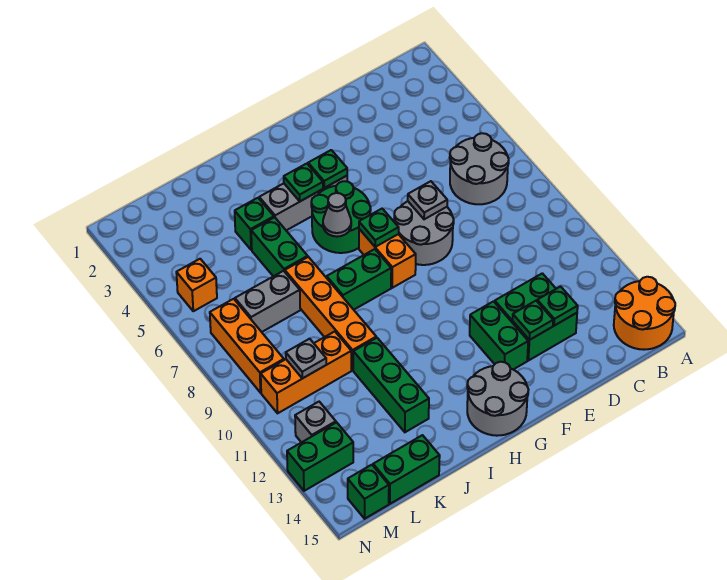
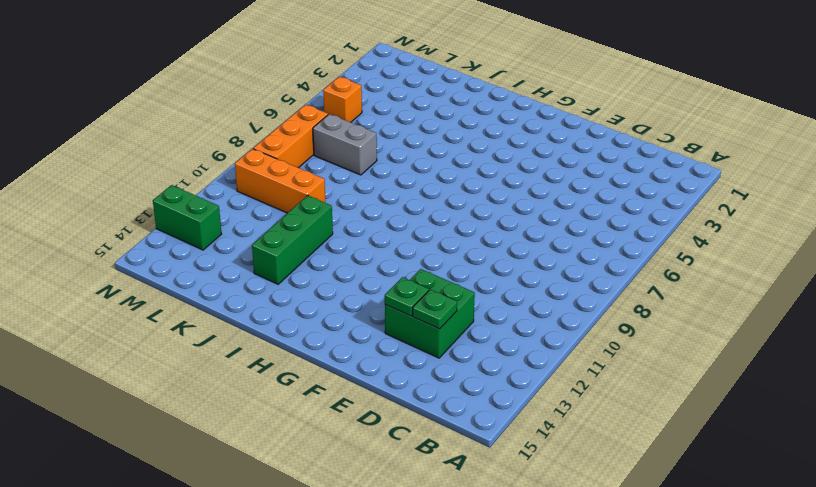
none -> orange 2x2 round brick [614,277,675,350]
none -> grey 2x2 round brick [450,133,509,204]
none -> grey 2x2 round brick [394,201,454,265]
none -> green 1x2 brick [470,301,528,370]

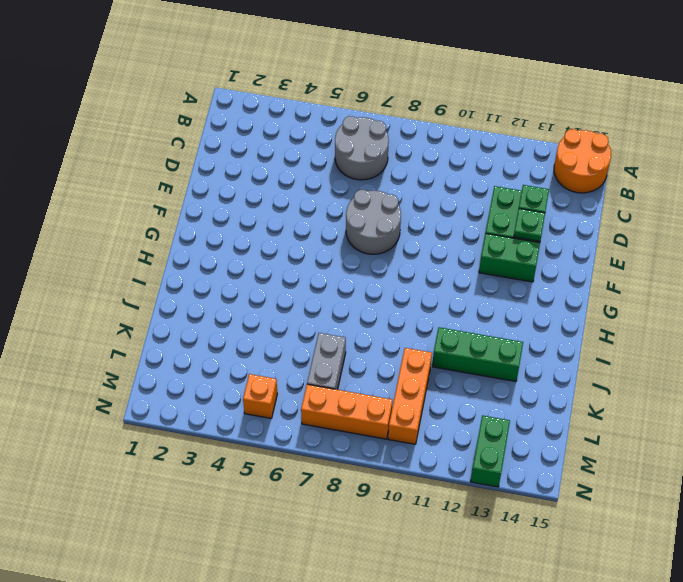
none -> grey 1x3 brick [259,176,347,230]
none -> green 2x2 round brick [311,181,371,253]
none -> orange 1x2 brick [359,229,416,288]
none -> grey 2x2 round brick [467,362,529,436]

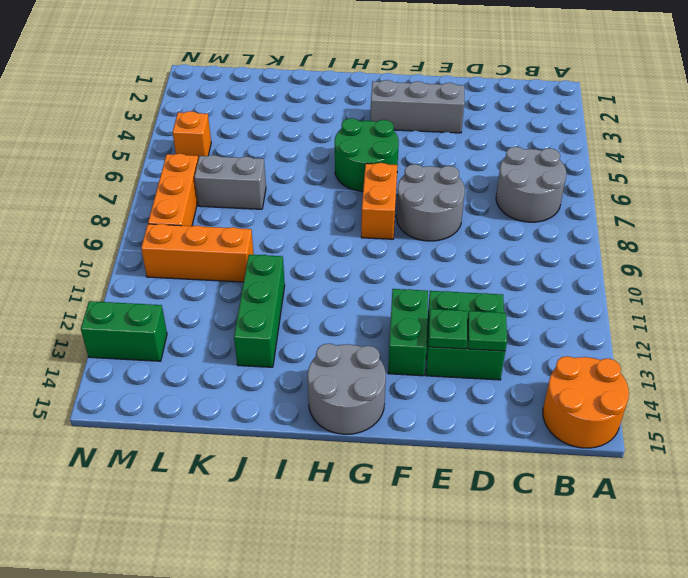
grey 1x3 brick [370,80,464,133] -> grey 1x3 brick moved to [259,176,347,230]
none -> green 1x2 brick [327,249,391,310]
none -> green 1x1 brick [235,198,274,250]
none -> green 1x2 brick [251,217,308,276]
none -> orange 1x4 brick [285,257,376,370]

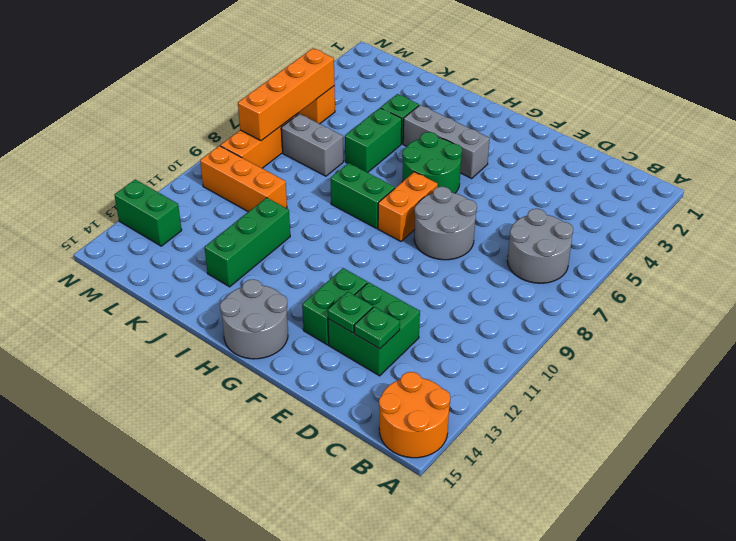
orange 1x4 brick [238,48,335,141] -> orange 1x4 brick moved to [285,257,376,370]
none -> green 1x2 brick [373,435,440,504]
none -> grey 1x1 brick [295,402,336,443]
none -> green 1x1 brick [348,465,389,519]
none -> grey 1x1 plate [408,181,447,219]

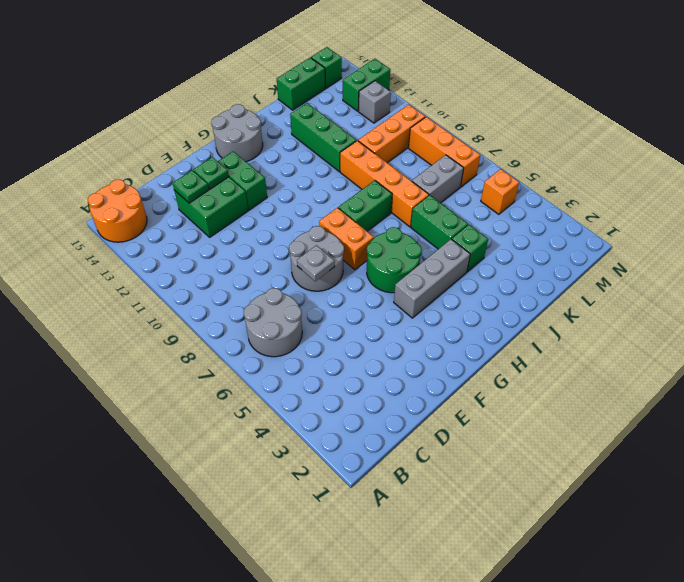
none -> green 1x1 plate [308,150,347,188]
none -> green 1x1 plate [359,209,399,247]
none -> green 1x1 plate [284,164,323,201]
none -> grey 1x1 cone [323,193,351,237]

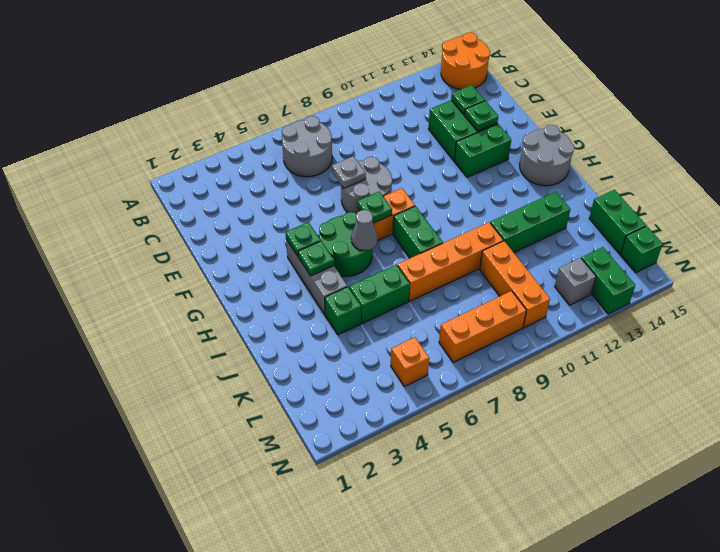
none -> grey 1x2 brick [235,271,300,332]
none -> grey 1x1 plate [286,339,326,378]

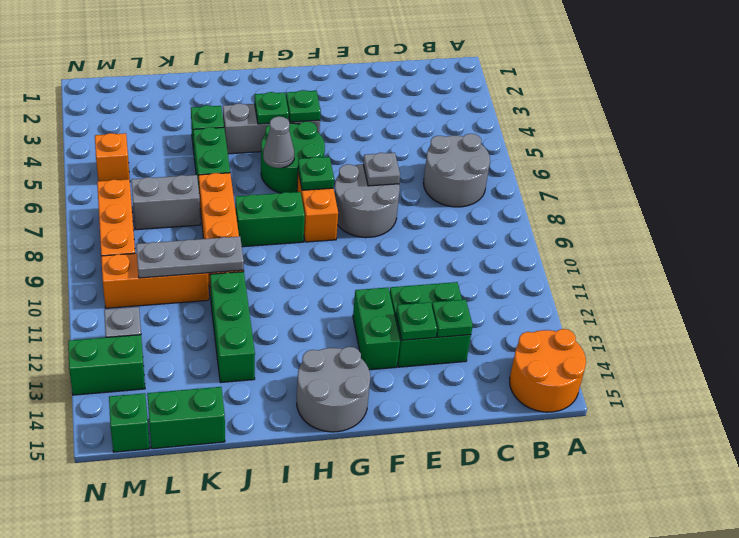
grey 1x3 plate [136,236,244,278] -> grey 1x1 plate [286,339,326,378]

